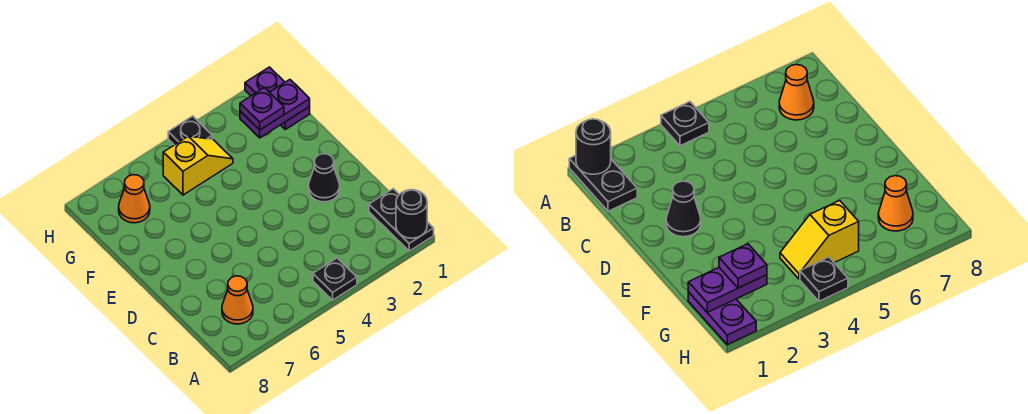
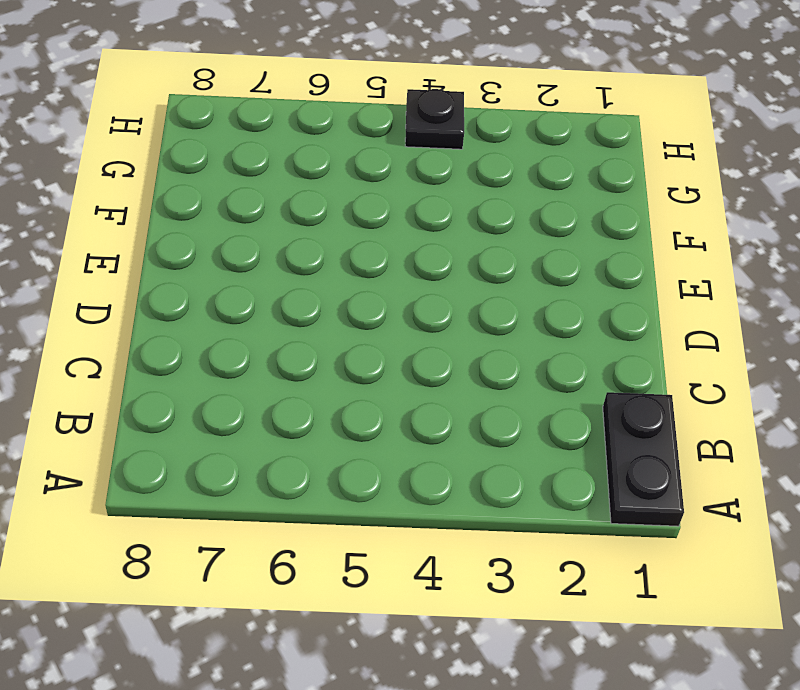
none -> black 1x1 plate [313,258,357,300]
none -> orange 1x1 cone [222,276,253,324]

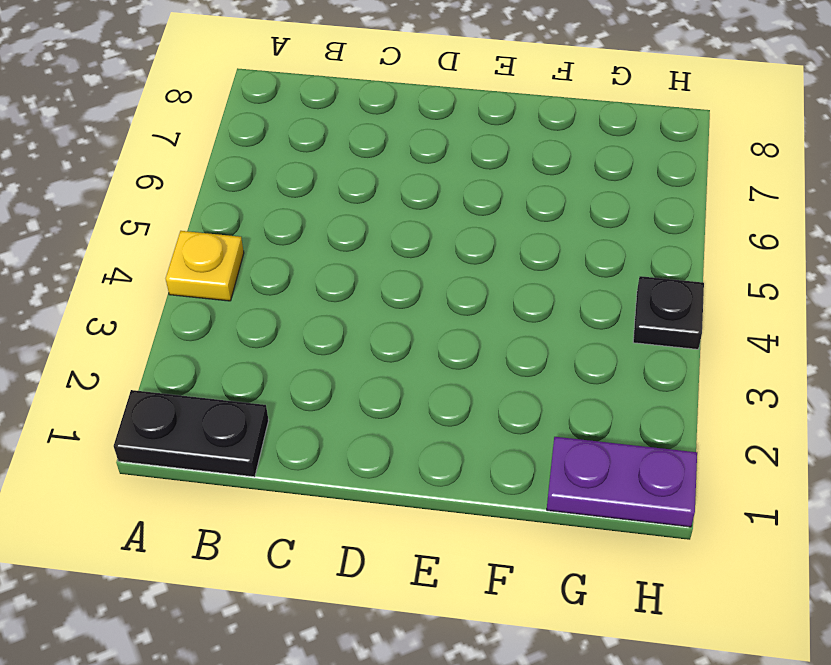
yellow 1x1 plate [166,231,244,301] -> black 1x1 plate [313,258,357,300]
none -> orange 1x1 cone [222,276,253,324]
none -> black 1x1 cone [308,154,340,202]

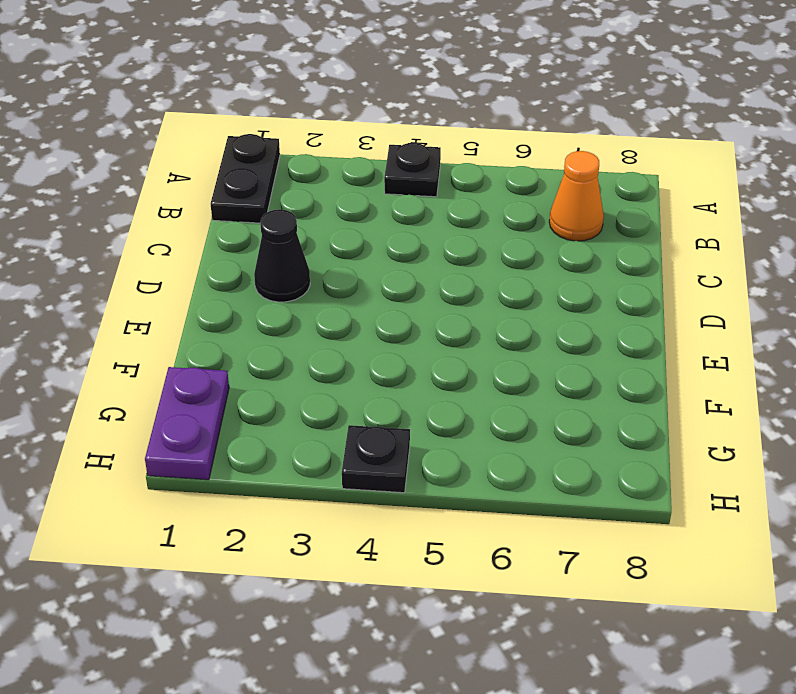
none -> yellow 1x2 slope [163,136,233,195]
none -> orange 1x1 cone [119,175,150,223]

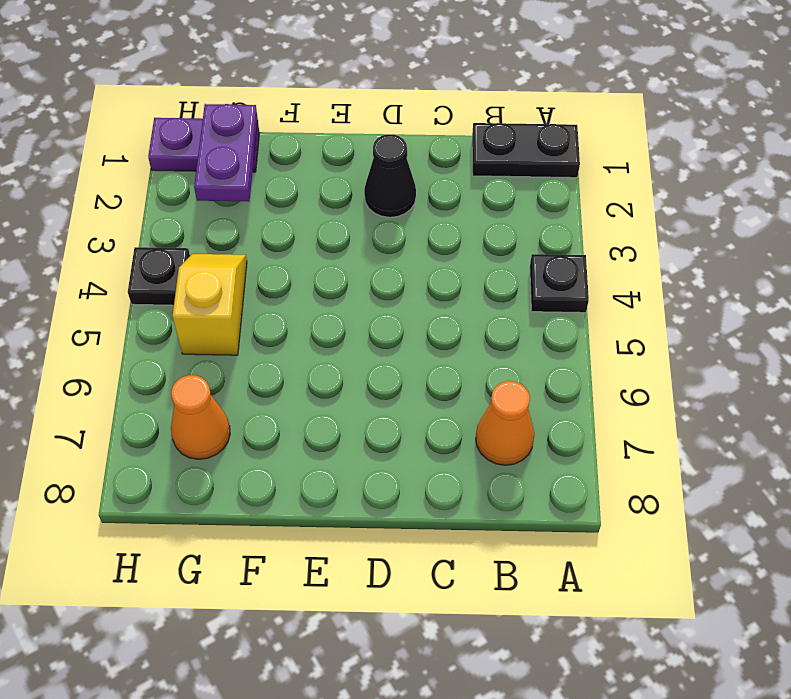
none -> black 1x1 round brick [396,190,427,238]
none -> purple 1x1 plate [240,87,284,130]

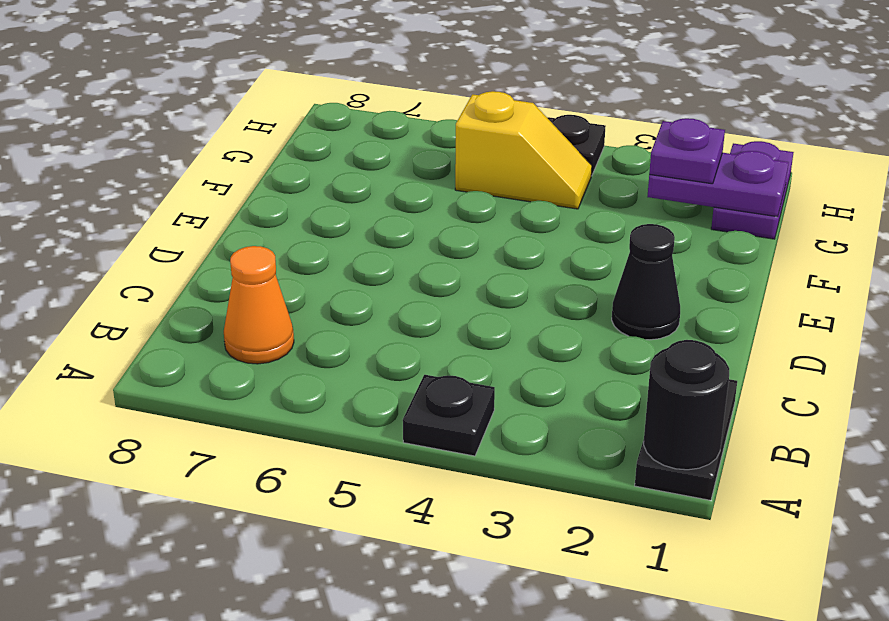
none -> orange 1x1 cone [119,175,150,223]

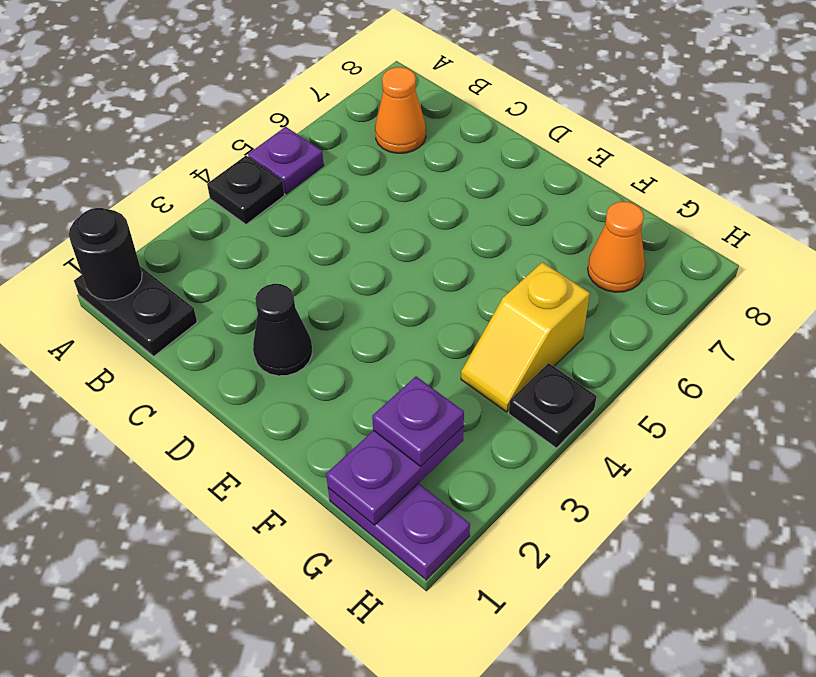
purple 1x1 plate [248,127,324,194] -> none

